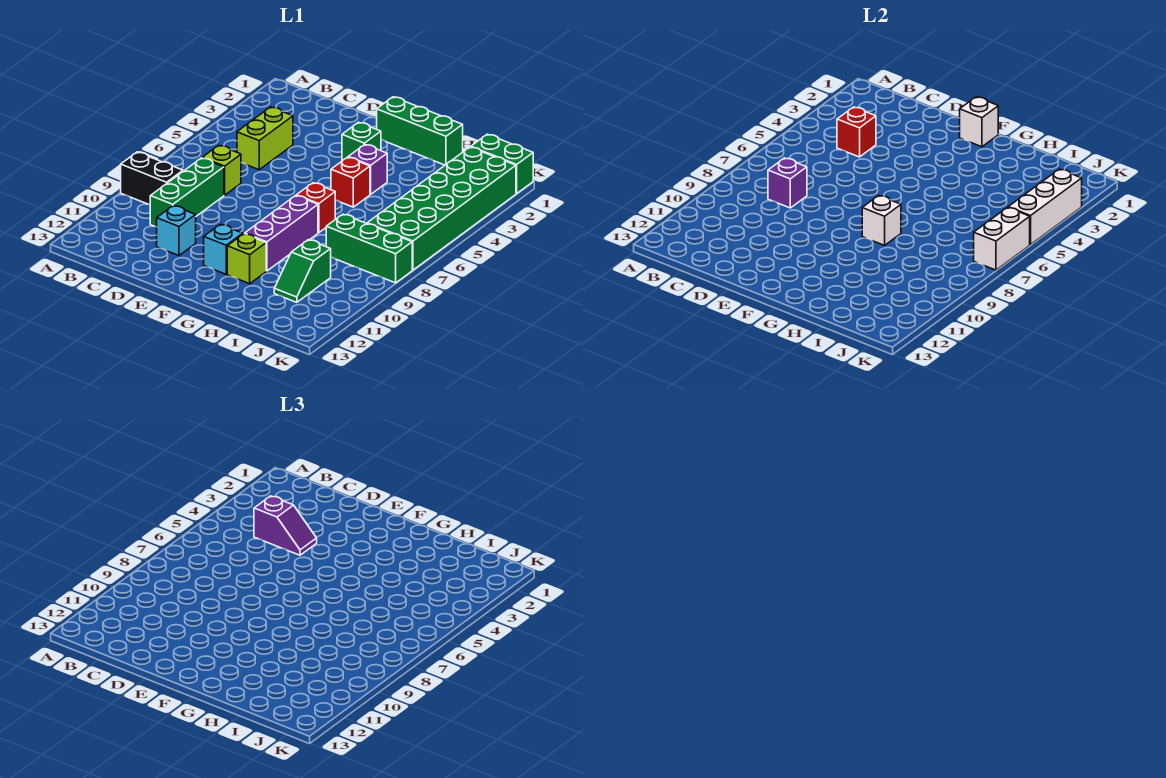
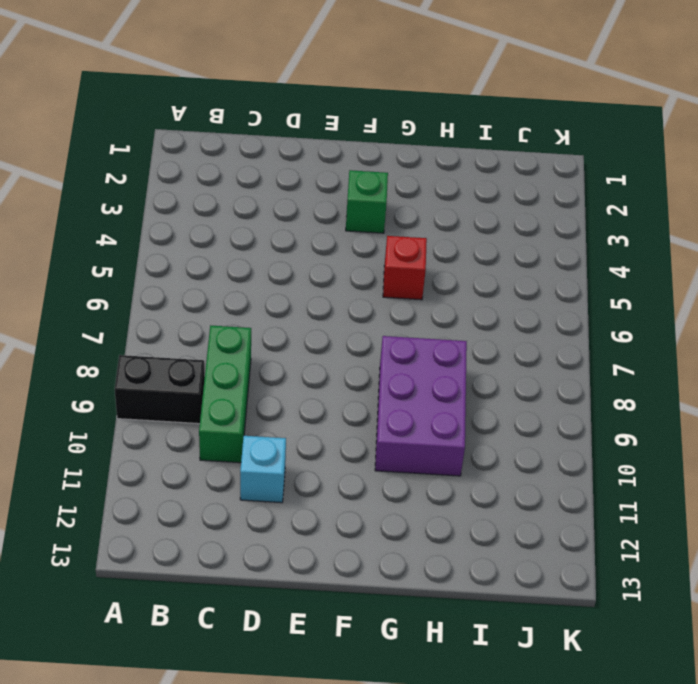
purple 2x3 brick [375,336,467,476] -> purple 1x3 brick [245,195,318,271]
none -> lime 1x2 brick [237,107,293,170]
none -> lime 1x1 brick [203,145,241,195]
none -> green 1x3 brick [377,97,463,165]

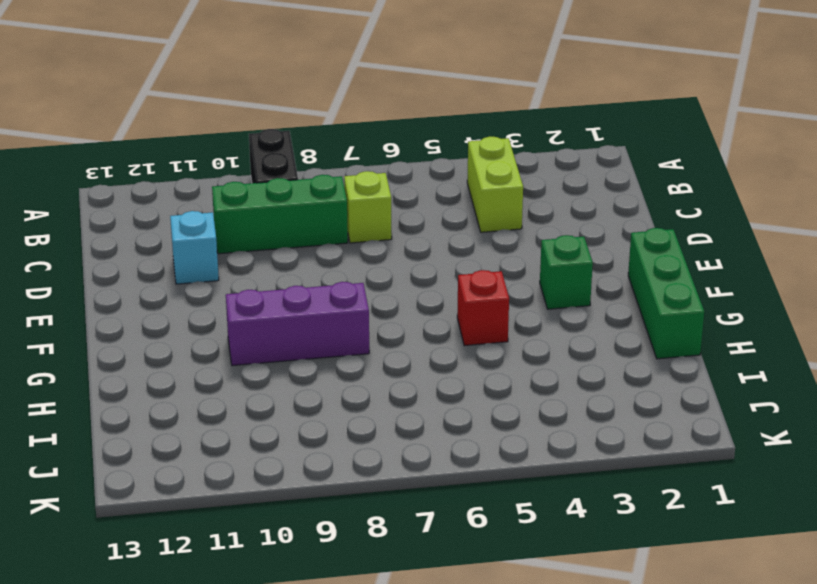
lime 1x2 brick [467,137,523,232] -> lime 1x2 brick turned to [237,107,293,170]
none -> cyan 1x1 brick [204,224,243,274]
none -> purple 1x1 brick [348,144,387,194]
none -> red 1x1 brick [296,183,335,233]

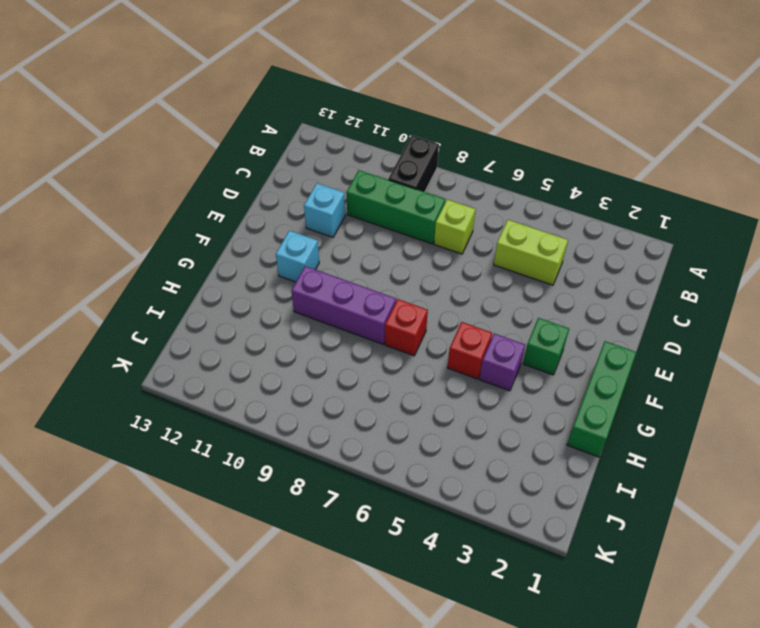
none -> lime 1x1 brick [227,234,266,284]
none -> green 1x3 brick [326,214,412,283]
none -> green 1x2 slope [274,240,331,302]

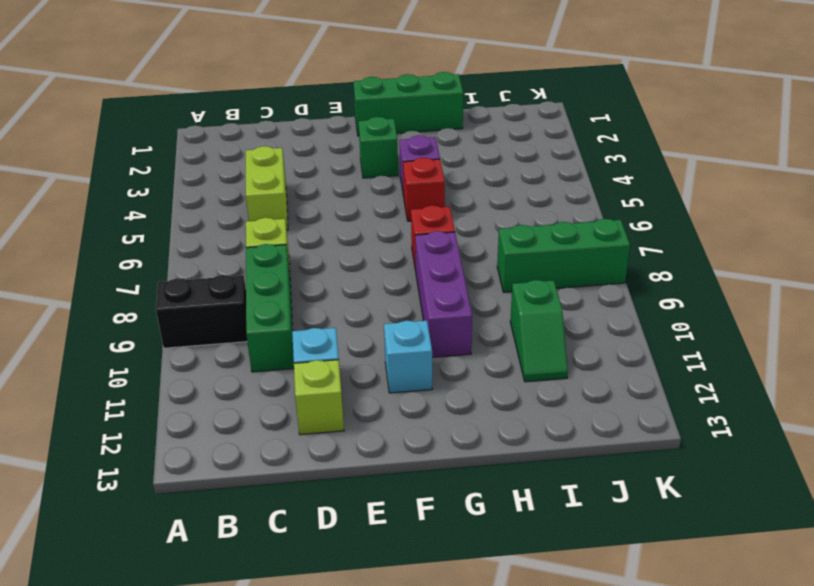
lime 1x1 brick [294,360,344,435] -> lime 1x1 brick moved to [227,234,266,284]
none -> green 1x2 brick [471,134,533,194]
none -> green 2x6 brick [367,147,516,270]
none -> red 1x1 brick [837,107,876,157]

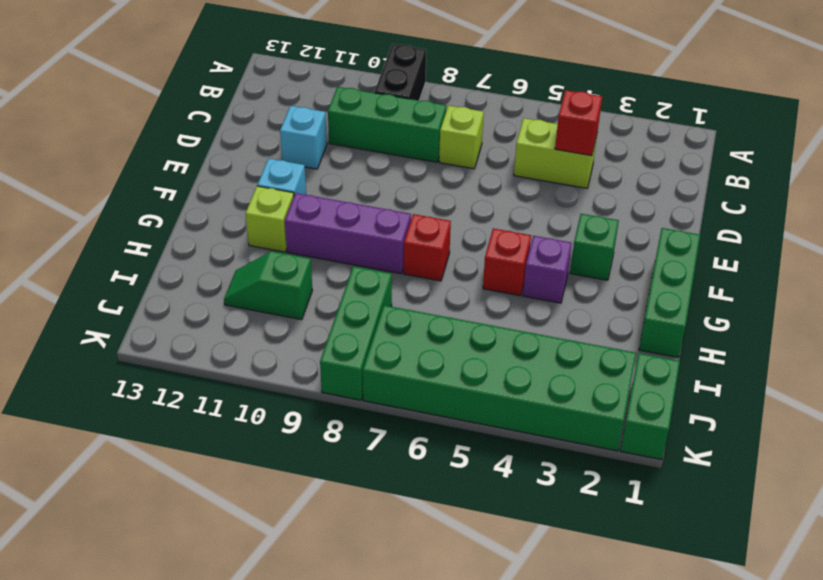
none -> purple 1x1 brick [768,158,807,208]
none -> white 1x1 brick [960,97,998,147]
none -> white 1x1 brick [862,195,901,245]

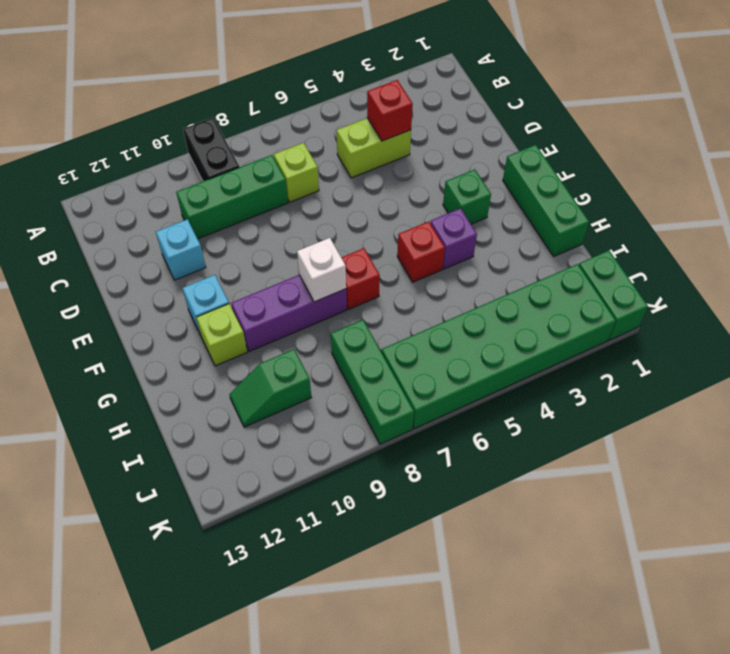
none -> purple 1x1 brick [768,158,807,208]
none -> white 1x1 brick [960,97,998,147]
none -> white 1x3 brick [1008,169,1082,245]

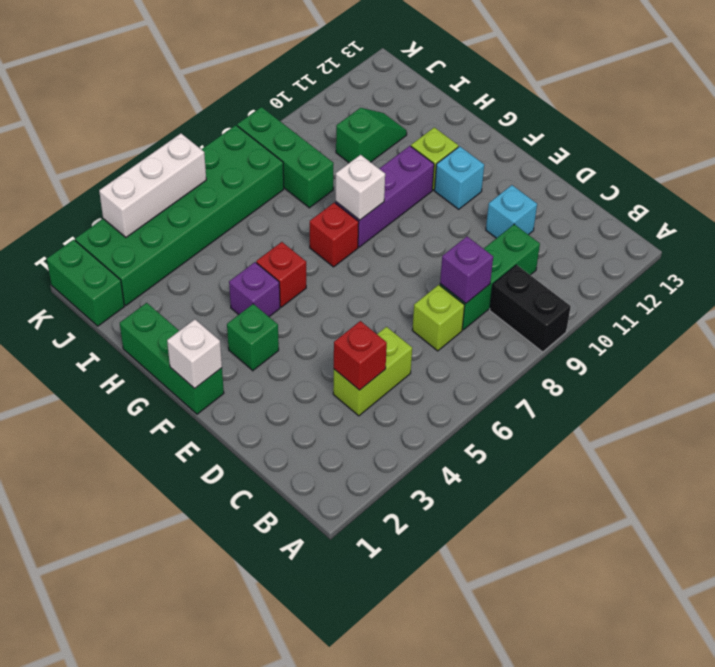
none -> white 1x2 brick [974,207,1030,270]
none -> purple 1x2 slope [254,496,317,555]

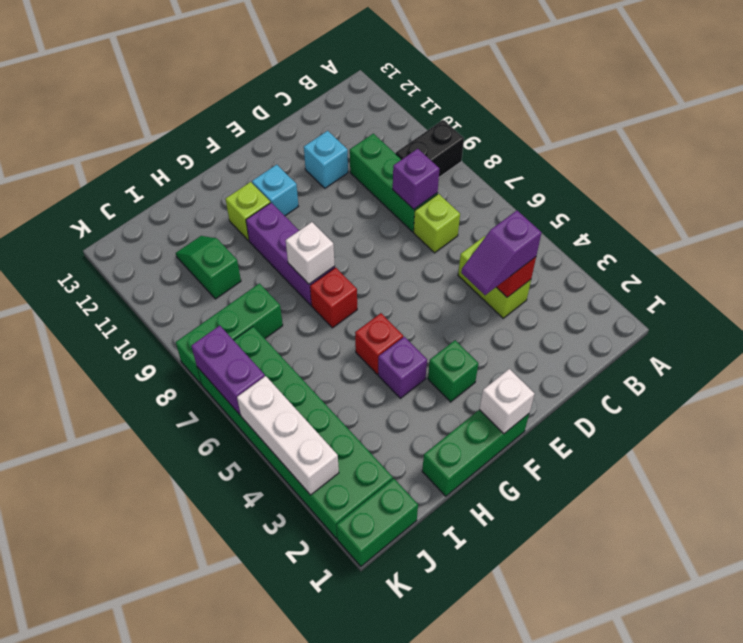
purple 1x2 brick [191,326,265,415] -> white 1x2 brick [974,207,1030,270]

